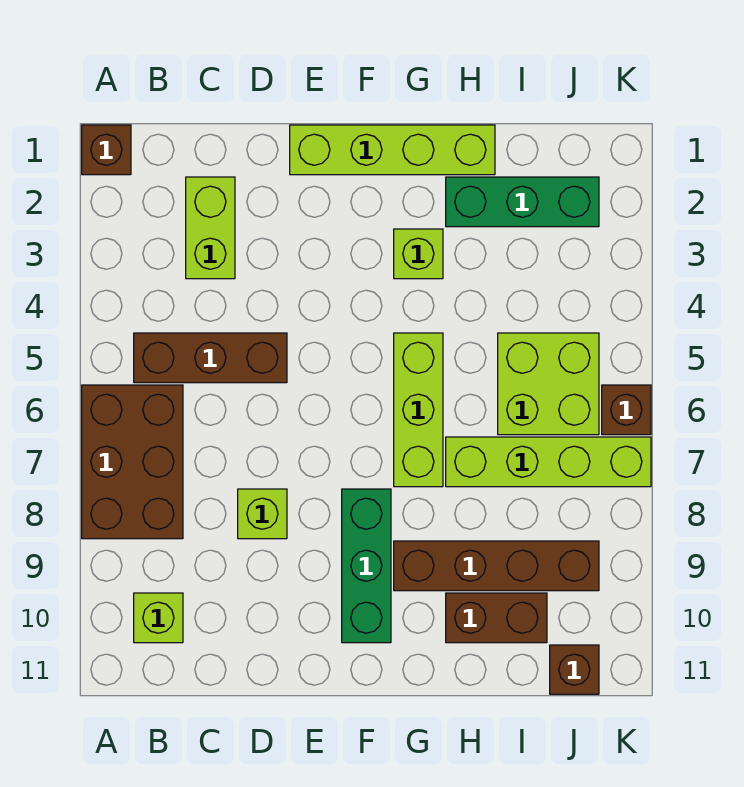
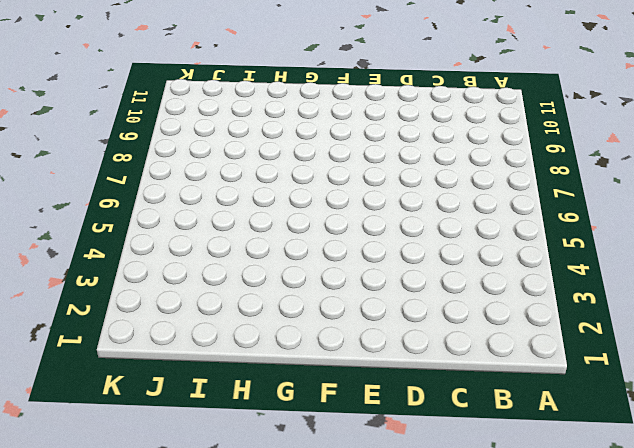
none -> brown 1x1 brick [82,125,131,175]
none -> brown 2x3 brick [82,385,183,539]
none -> brown 1x3 brick [134,333,287,383]

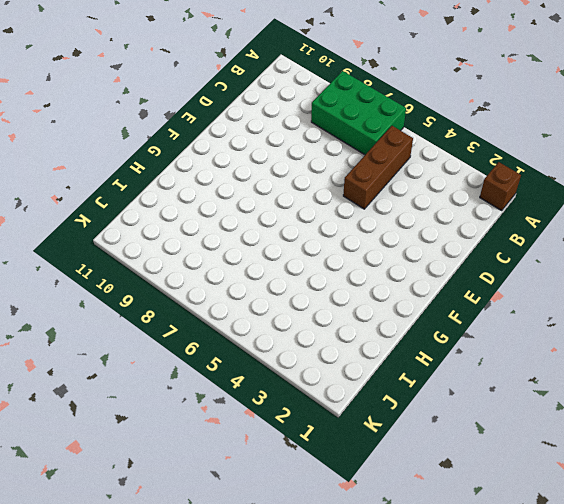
green 2x3 brick [311,71,406,155] -> brown 2x3 brick [82,385,183,539]
none -> lime 1x1 brick [134,593,183,643]
none -> lime 1x2 brick [186,177,235,279]
none -> lime 1x1 brick [238,489,287,539]

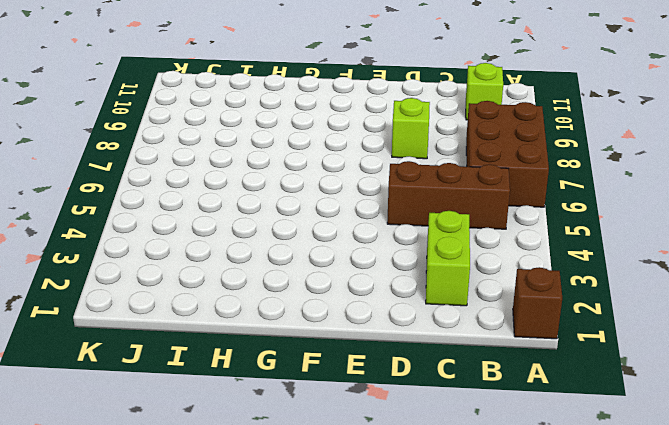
none -> lime 1x4 brick [290,125,495,175]
none -> green 1x3 brick [342,489,391,643]
none -> lime 1x1 brick [394,229,443,279]

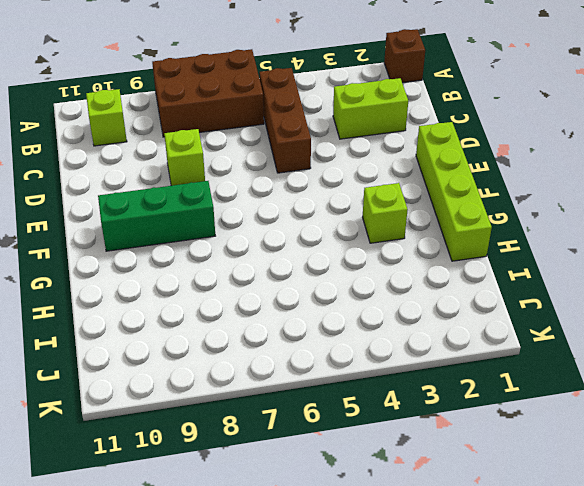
none -> lime 1x3 brick [394,333,443,487]
none -> brown 1x4 brick [394,541,599,591]
none -> green 1x3 brick [446,177,599,227]

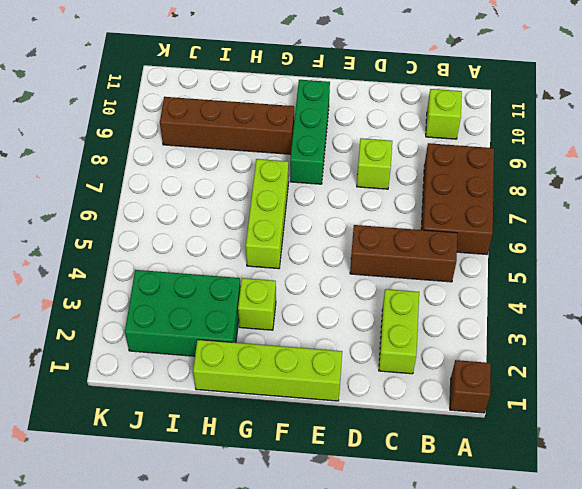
green 2x3 brick [125,270,241,356] -> green 1x3 brick [446,177,599,227]
none -> lime 1x4 brick [446,437,651,487]
none -> brown 1x2 brick [446,593,547,643]
none -> lime 2x2 brick [498,333,599,435]

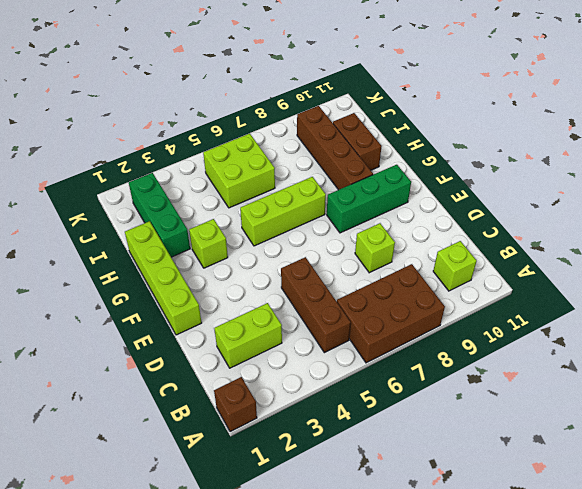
none -> lime 1x4 brick [446,437,651,487]
none -> brown 1x1 brick [550,645,599,694]
none -> brown 1x1 brick [602,385,651,435]

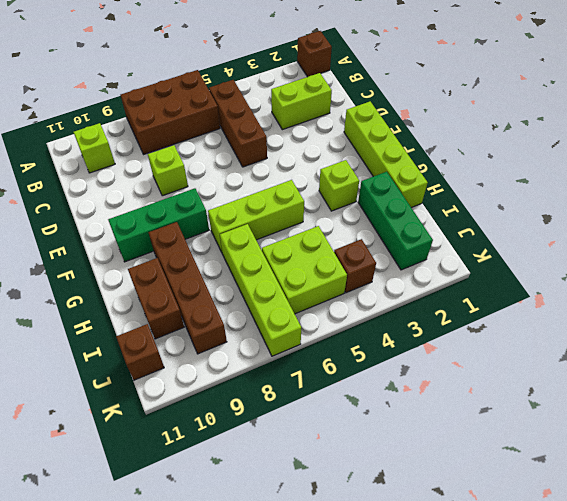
brown 1x1 brick [334,239,376,293] -> brown 1x1 brick moved to [602,385,651,435]

